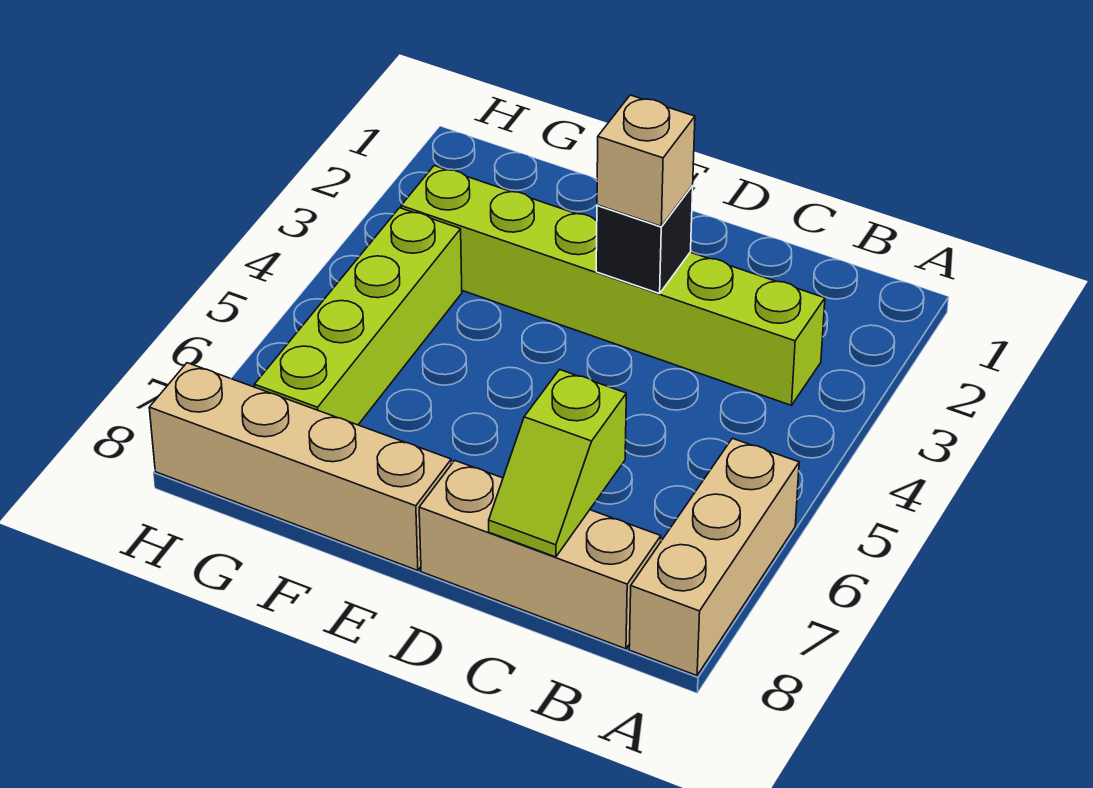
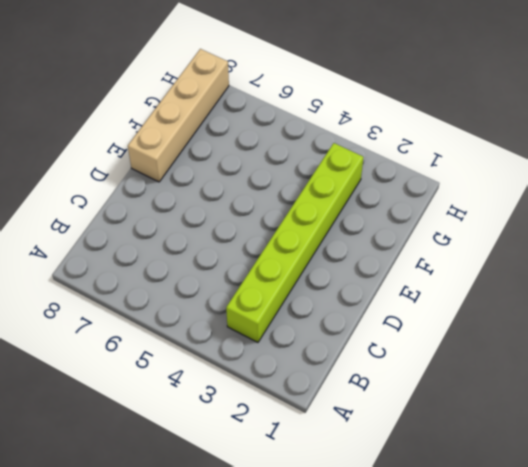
none -> tan 1x3 brick [629,438,799,676]
none -> tan 1x3 brick [419,461,661,649]

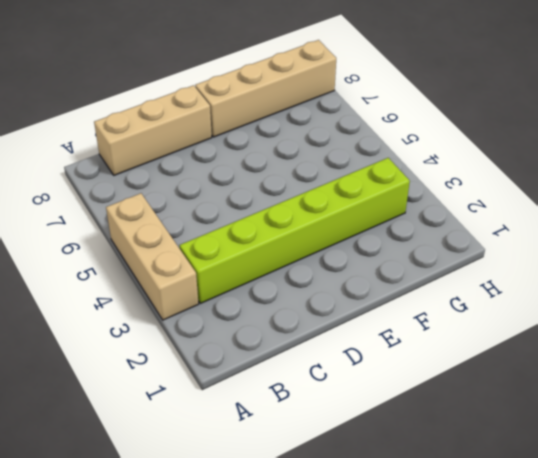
tan 1x3 brick [106,193,199,320] -> tan 1x3 brick moved to [629,438,799,676]
none -> lime 1x4 brick [254,208,462,425]
none -> lime 1x2 slope [489,370,626,557]

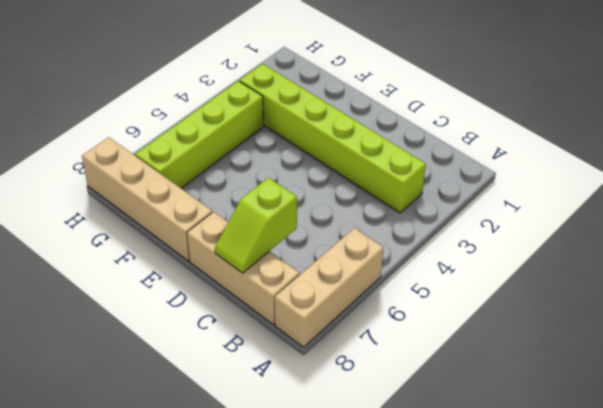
none -> black 1x1 brick [596,186,693,294]
none -> tan 1x1 brick [597,95,695,226]

